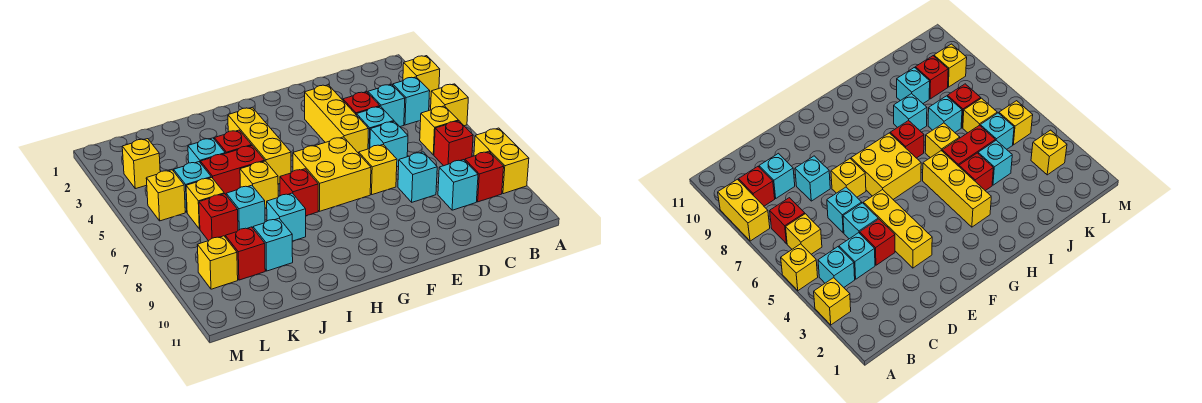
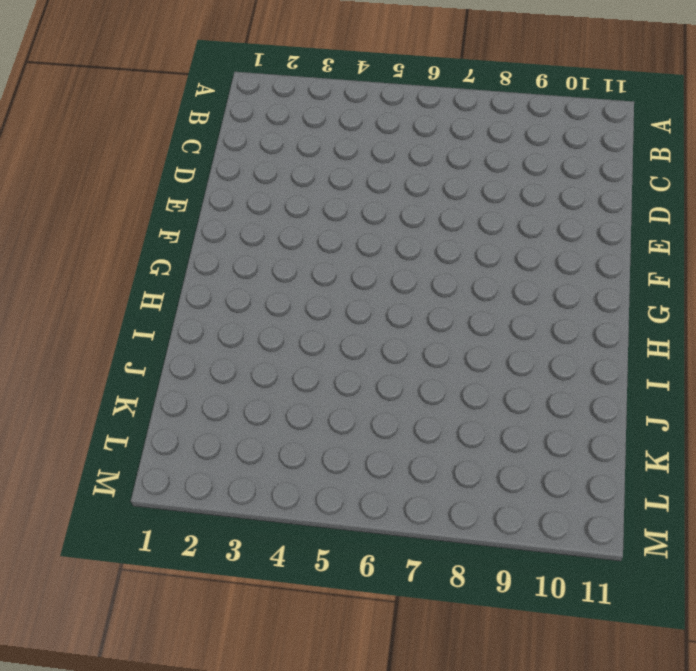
none -> yellow 1x1 brick [403,56,440,99]
none -> yellow 1x1 brick [431,84,468,126]
none -> yellow 1x2 brick [474,128,529,194]
none -> cyan 1x1 brick [393,77,430,125]

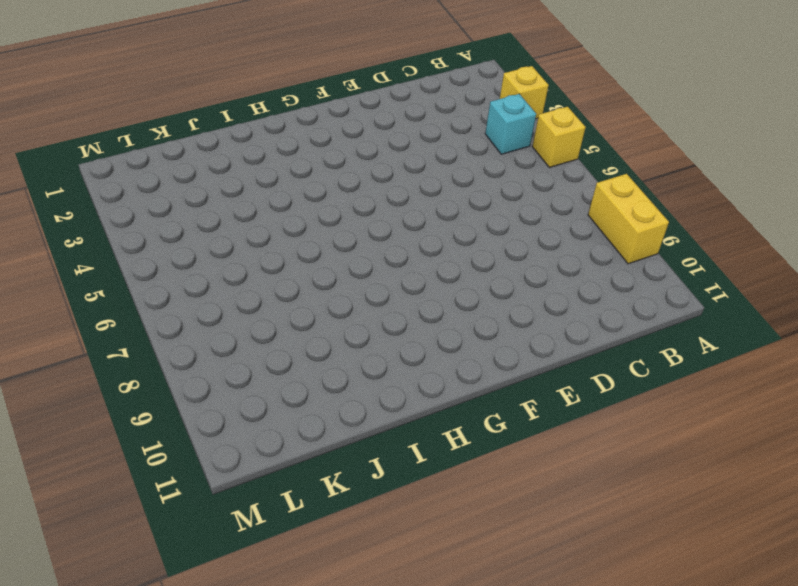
none -> yellow 1x1 brick [420,106,458,155]
none -> red 1x1 brick [434,121,473,166]
none -> red 1x1 brick [465,151,504,202]
none -> cyan 1x1 brick [368,84,405,127]

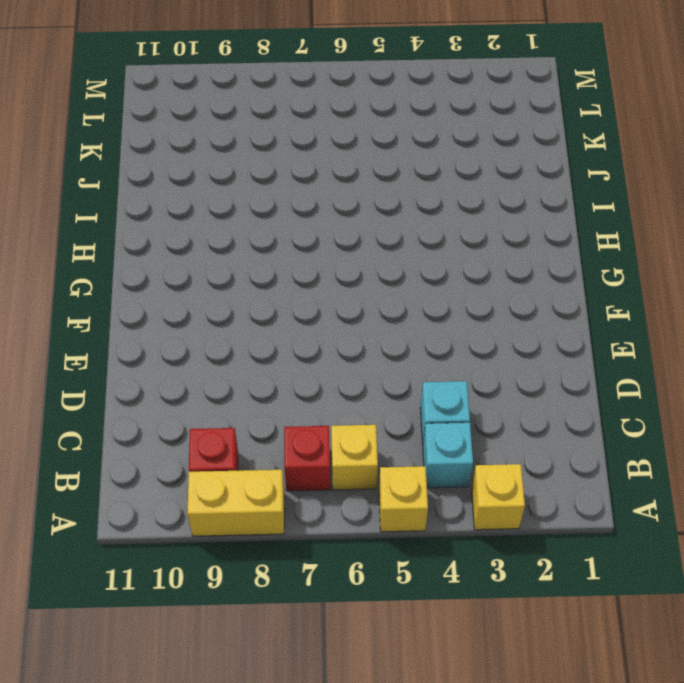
none -> cyan 1x1 brick [438,160,478,210]
none -> red 1x1 brick [343,92,380,115]
none -> cyan 1x1 brick [357,106,394,149]
none -> cyan 1x1 brick [370,121,408,166]

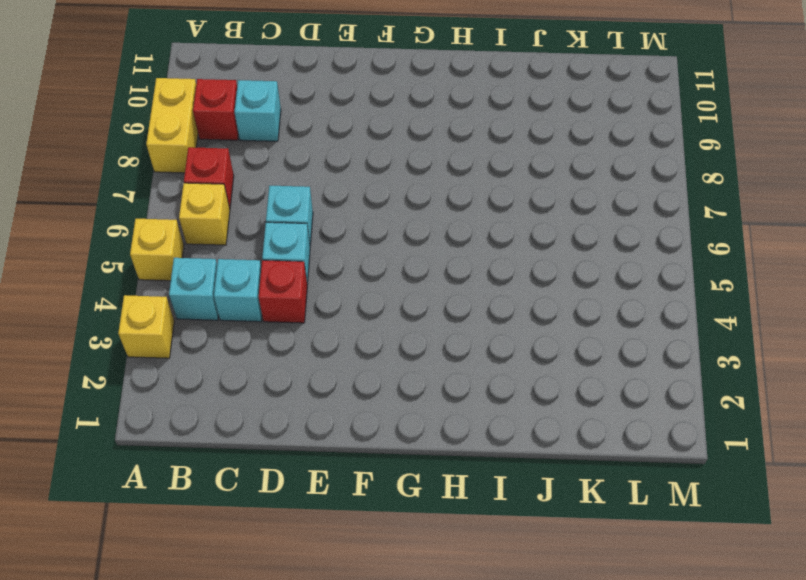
none -> cyan 1x1 brick [398,152,437,202]
none -> yellow 1x3 brick [305,85,369,153]
none -> yellow 1x1 brick [359,145,397,195]
none -> yellow 2x2 brick [293,137,371,211]

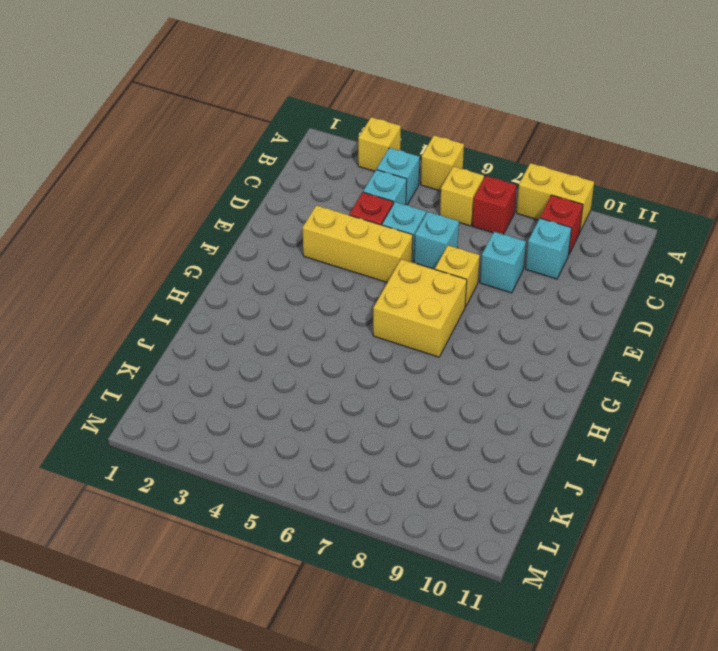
none -> yellow 1x3 brick [228,107,291,184]
none -> red 1x1 brick [280,169,318,216]
none -> red 1x1 brick [214,130,252,153]
none -> red 1x2 brick [200,146,265,194]

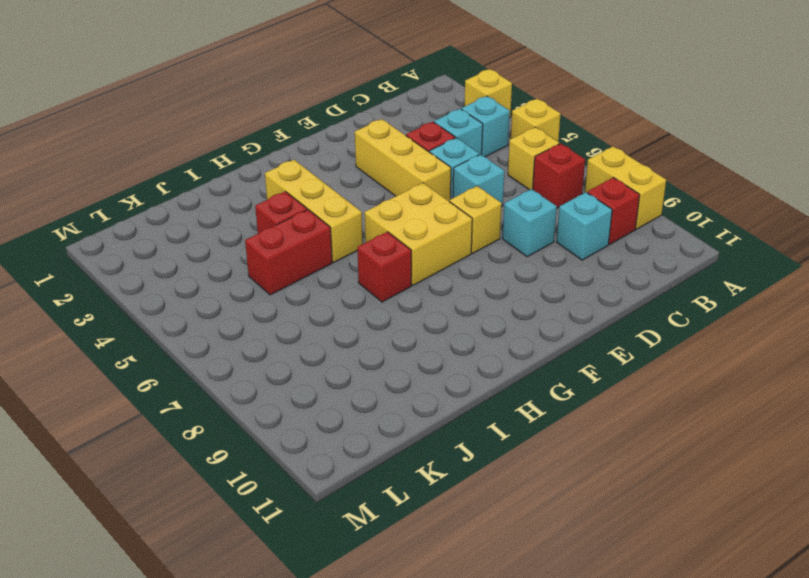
none -> yellow 1x1 brick [240,161,278,208]
none -> cyan 1x1 brick [267,193,306,241]
none -> cyan 1x1 brick [188,138,225,163]
none -> cyan 1x1 brick [226,185,265,230]

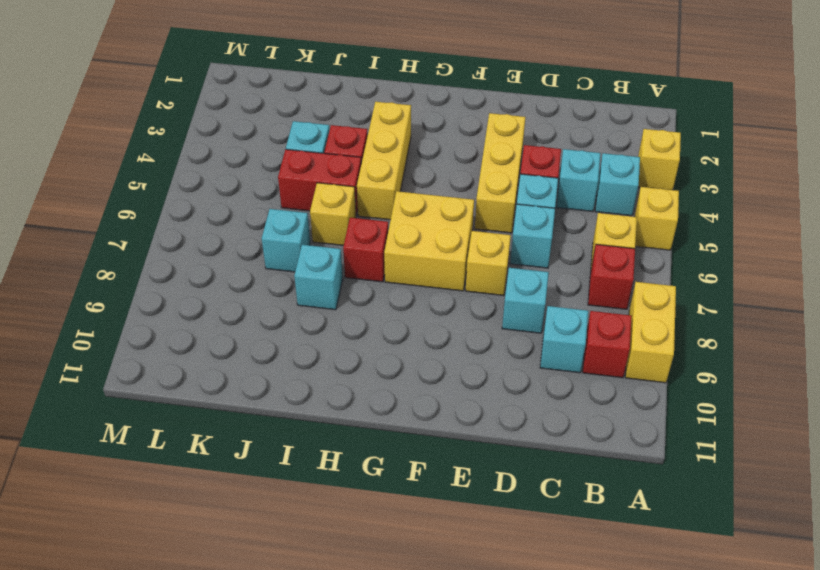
none -> cyan 1x1 brick [253,218,293,271]
none -> cyan 1x1 brick [174,162,211,212]
none -> yellow 1x1 brick [186,177,224,229]
none -> red 1x1 brick [199,194,238,241]

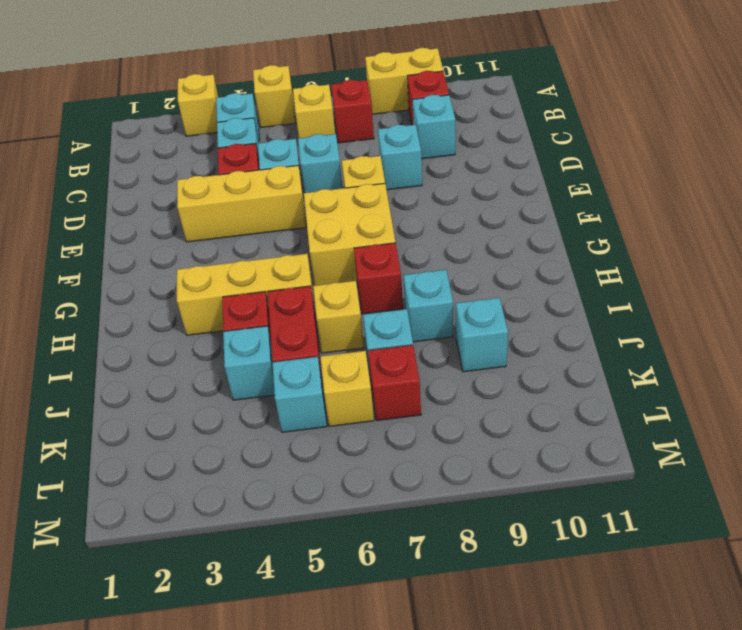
none -> red 1x1 brick [225,227,265,280]
none -> yellow 1x1 brick [122,139,160,189]
none -> yellow 1x1 brick [146,170,185,221]
none -> yellow 1x1 brick [198,236,238,289]

